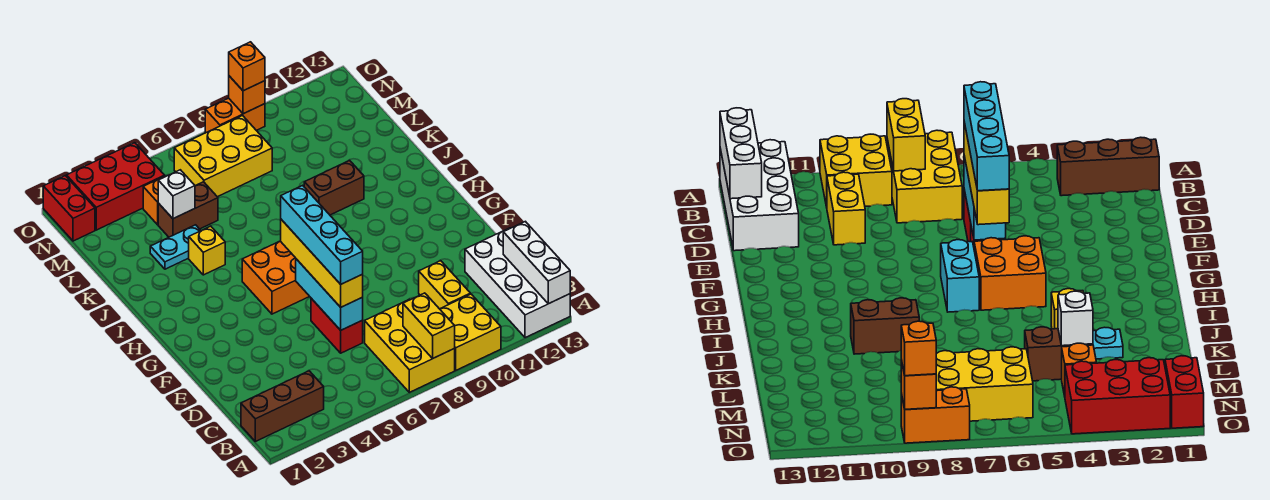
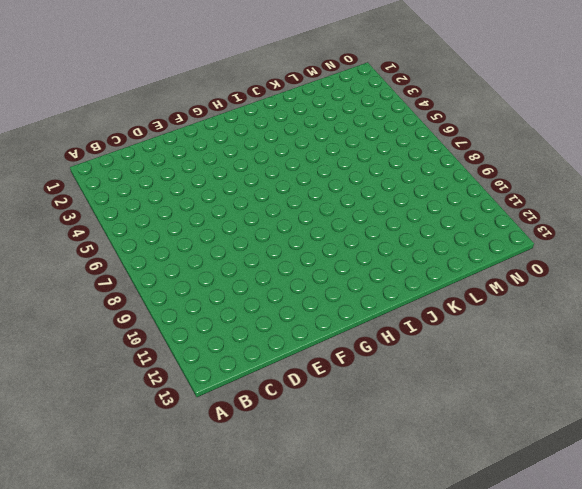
none -> yellow 2x3 brick [365,299,455,392]
none -> yellow 2x2 brick [440,294,501,370]
none -> white 2x4 brick [465,228,570,338]

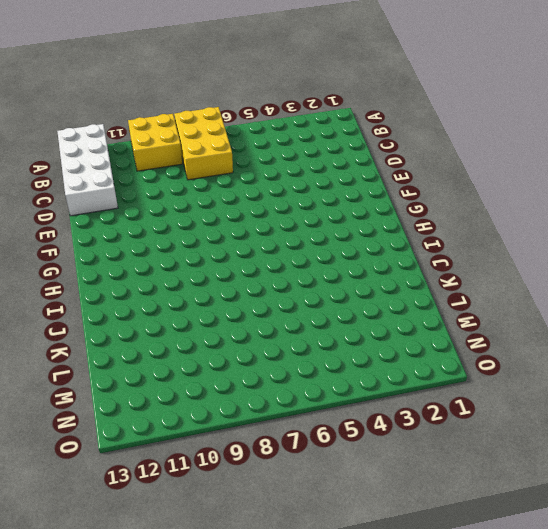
none -> brown 1x3 brick [241,371,324,441]
none -> yellow 1x2 brick [419,261,470,309]
none -> red 1x2 brick [311,298,363,353]

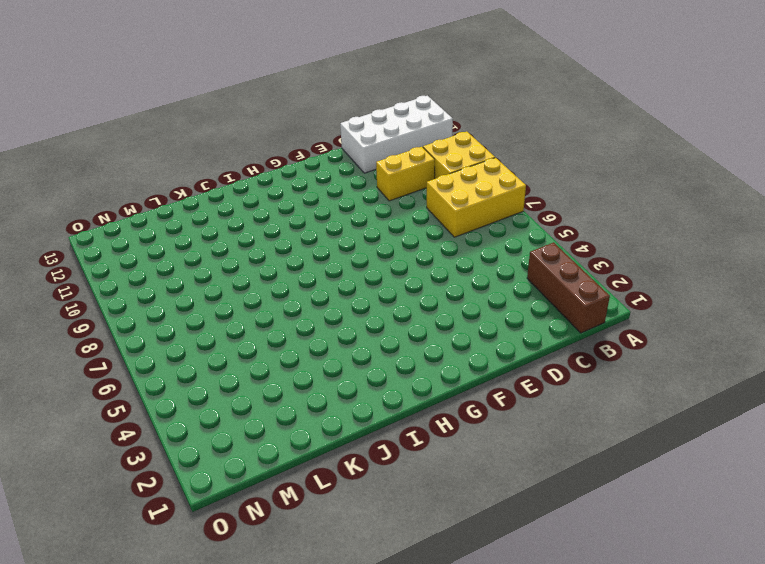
none -> red 1x2 brick [311,298,363,353]
none -> orange 2x2 brick [242,241,310,314]
none -> cyan 1x2 brick [941,240,979,312]

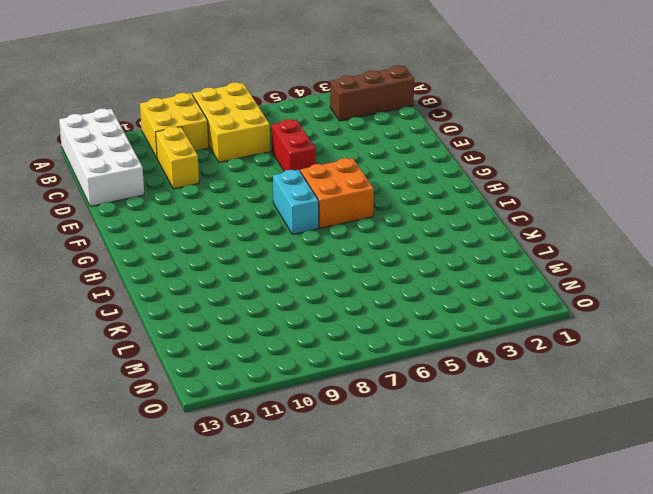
none -> yellow 1x1 brick [189,226,225,275]
none -> brown 1x2 brick [304,160,364,215]
none -> cyan 1x2 plate [150,225,201,269]

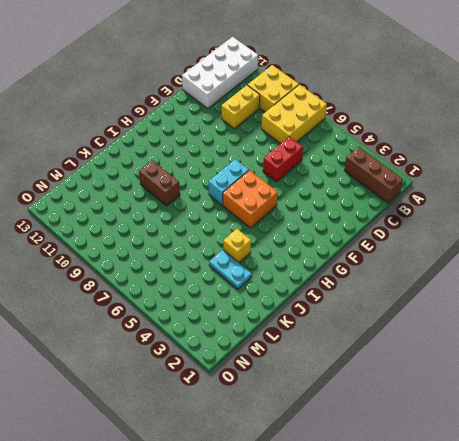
none -> brown 1x2 brick [158,182,218,237]
none -> orange 1x1 brick [143,176,166,225]
none -> yellow 2x3 brick [174,116,272,197]

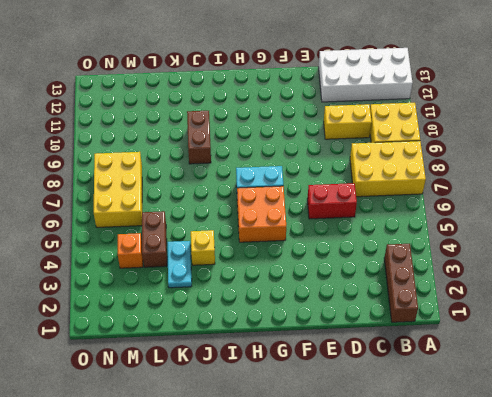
none -> red 1x2 brick [43,176,95,241]
none -> red 2x3 brick [67,143,165,230]
none -> orange 1x2 brick [205,98,265,133]

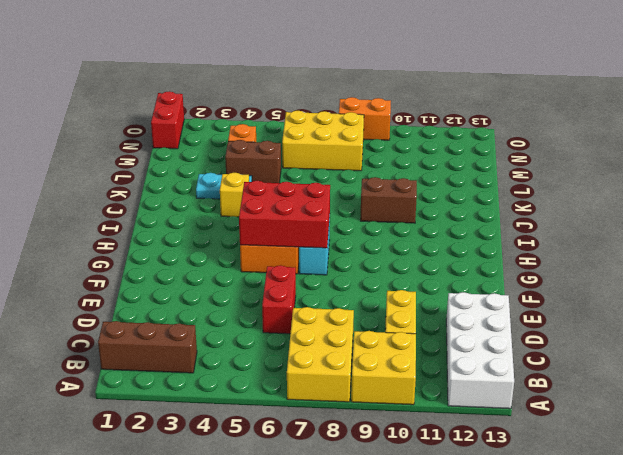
red 2x3 brick [239,181,330,248] -> red 2x3 brick moved to [67,143,165,230]
none -> yellow 1x2 brick [403,293,455,359]
none -> white 1x3 brick [503,221,570,304]
none -> cyan 1x3 brick [296,259,363,330]

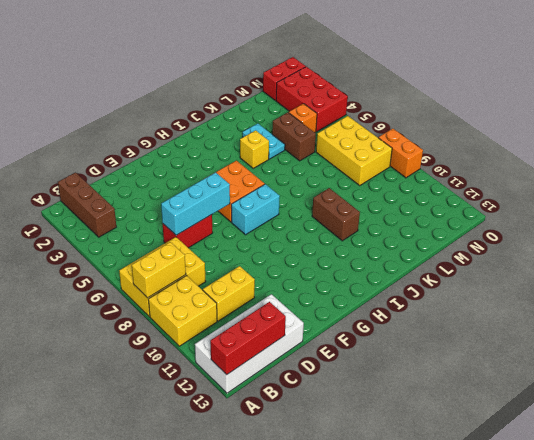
red 1x3 brick [210,302,286,375] -> white 1x3 brick [503,221,570,304]
none -> white 1x1 brick [158,170,195,219]
none -> orange 1x1 brick [229,76,265,114]
none -> yellow 1x4 brick [281,219,363,307]

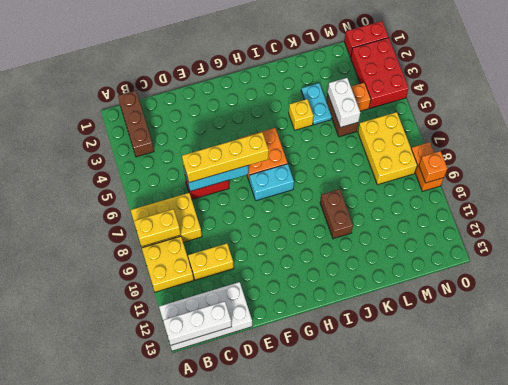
white 1x2 brick [328,78,360,127] -> white 1x1 brick [158,170,195,219]
none -> orange 1x1 brick [229,42,265,91]
none -> cyan 1x4 brick [281,185,363,284]

